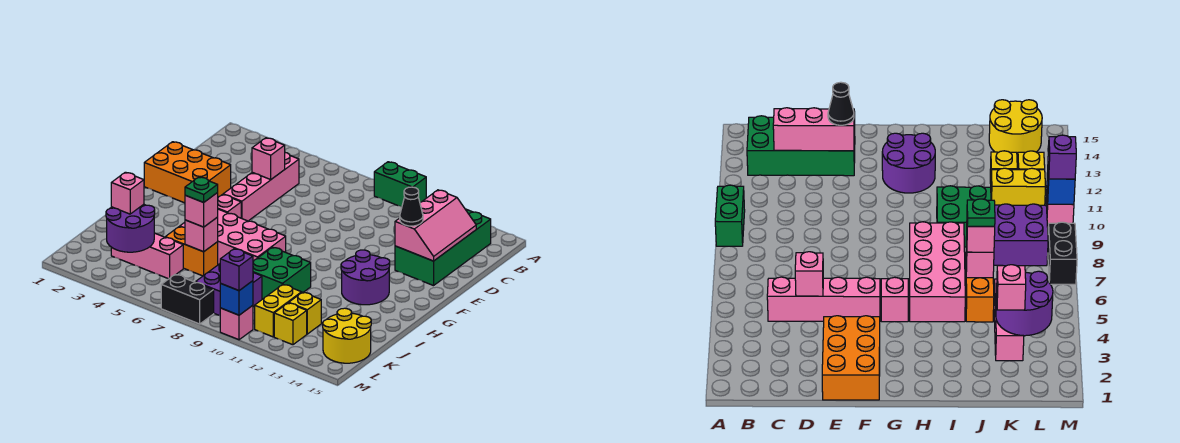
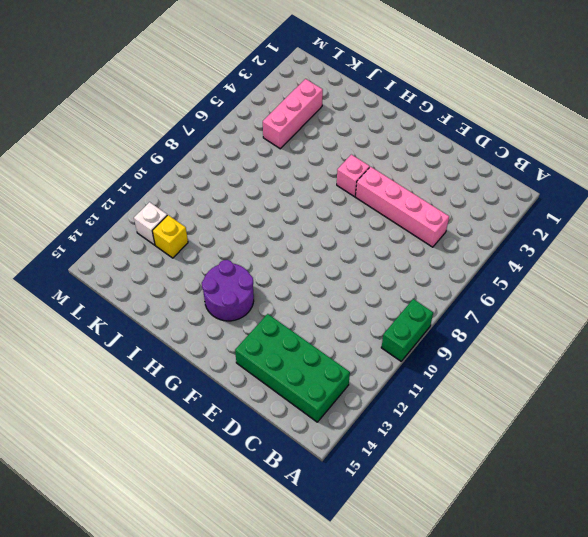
white 1x1 brick [134,202,167,245] -> yellow 1x1 brick [274,303,307,345]
none -> orange 2x3 brick [144,142,231,203]
none -> pink 2x4 brick [180,209,286,265]
none -> green 2x2 brick [253,247,311,299]

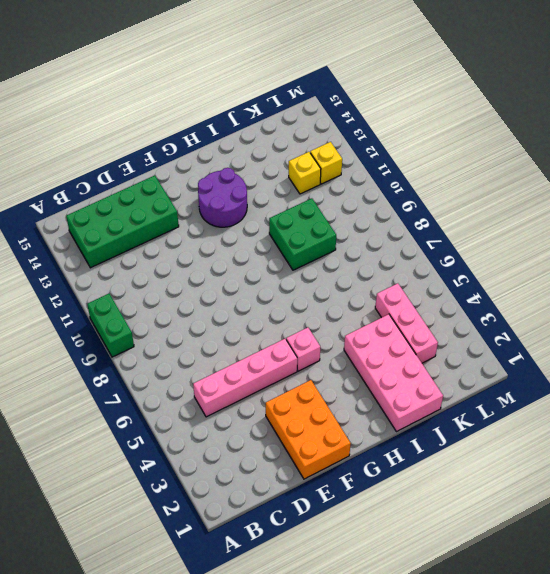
pink 2x4 brick [344,314,443,432] -> pink 2x4 brick moved to [180,209,286,265]
none -> orange 1x2 brick [165,227,218,276]
none -> purple 2x2 brick [196,264,262,316]
none -> yellow 1x2 brick [255,285,302,337]

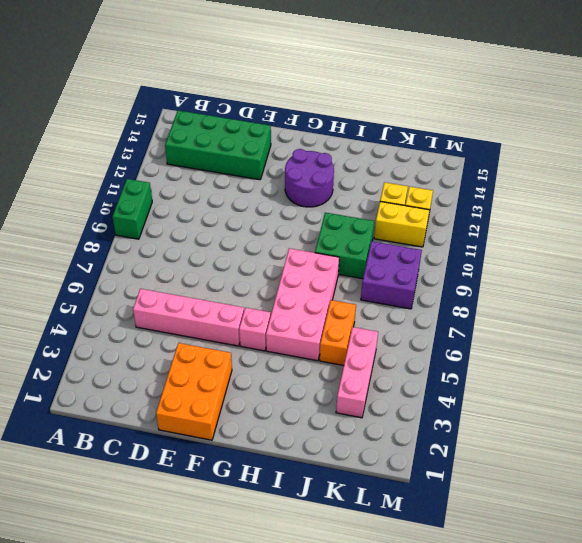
none -> yellow 2x2 round brick [323,308,371,363]
none -> black 1x2 brick [161,274,214,324]
none -> pink 1x1 brick [220,305,253,340]

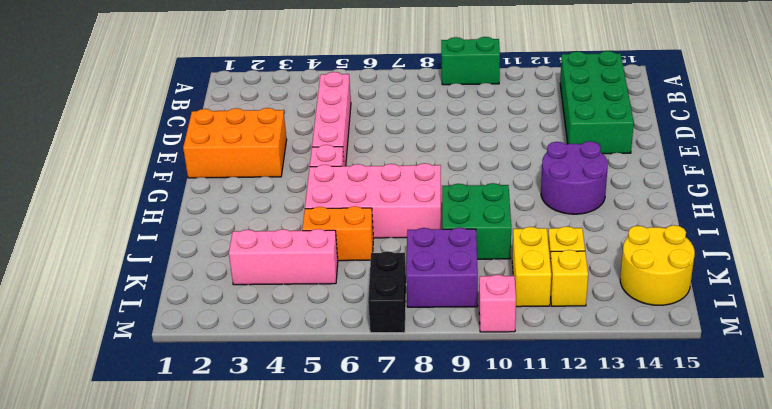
black 1x2 brick [368,251,406,333] -> black 1x2 brick turned to [161,274,214,324]
none -> pink 2x3 slope [395,190,476,261]
none -> pink 1x1 brick [252,138,285,179]
none -> pink 1x1 brick [185,217,218,252]

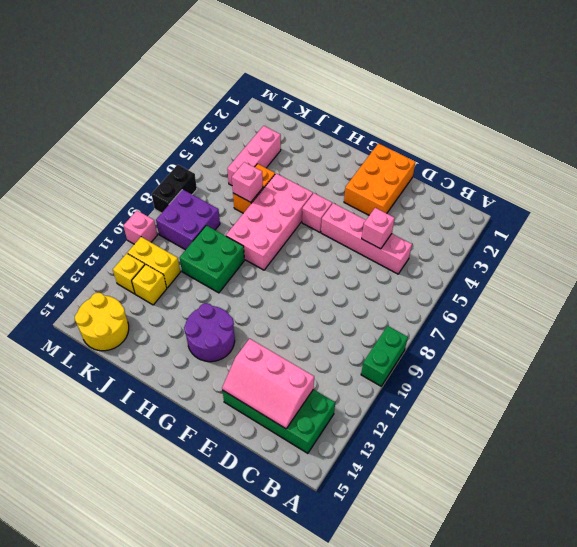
none -> purple 2x2 round brick [106,204,155,252]
none -> blue 1x1 brick [220,281,253,315]
none -> black 1x1 cone [400,187,423,226]

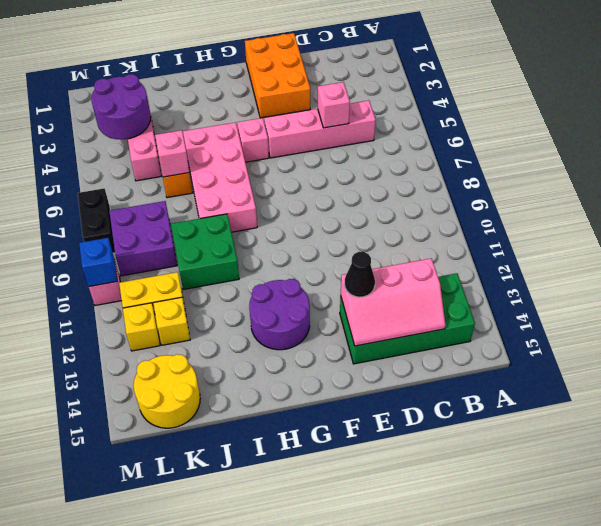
none -> green 1x2 brick [374,162,426,207]
none -> pink 1x1 brick [185,193,218,227]
none -> pink 1x1 brick [111,172,144,214]

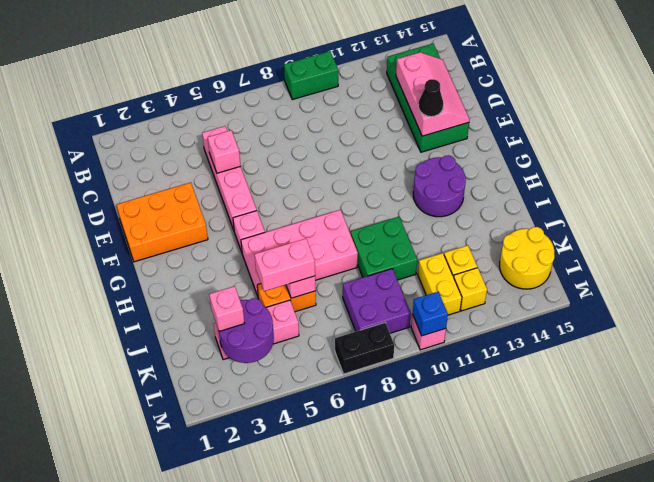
pink 1x2 brick [255,239,315,291] -> pink 1x1 brick [185,193,218,227]
none -> purple 1x1 brick [220,249,253,291]
none -> green 1x1 plate [185,177,218,202]

